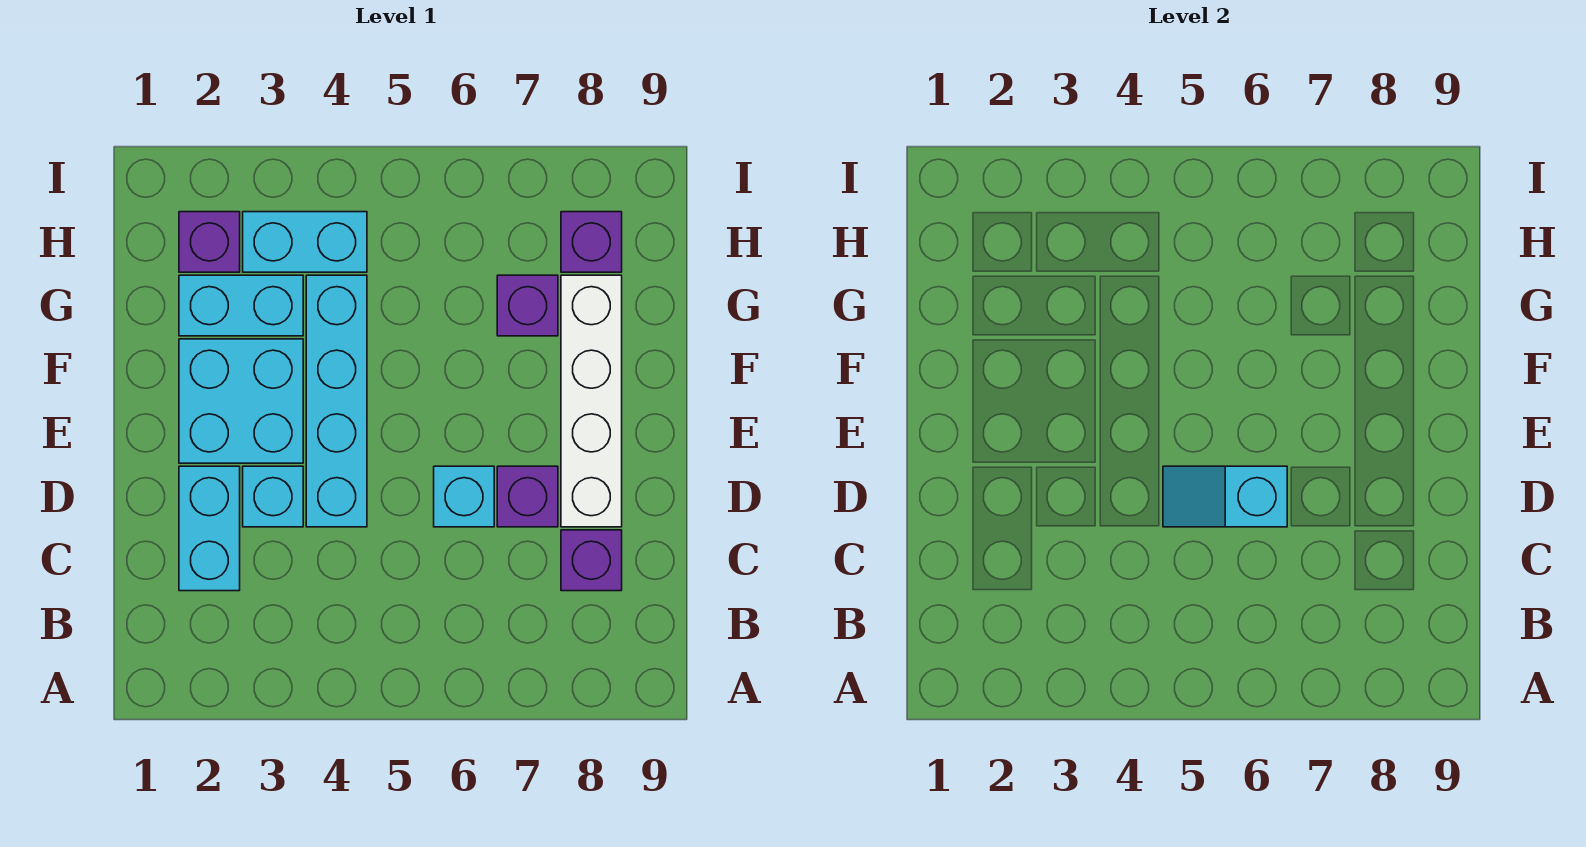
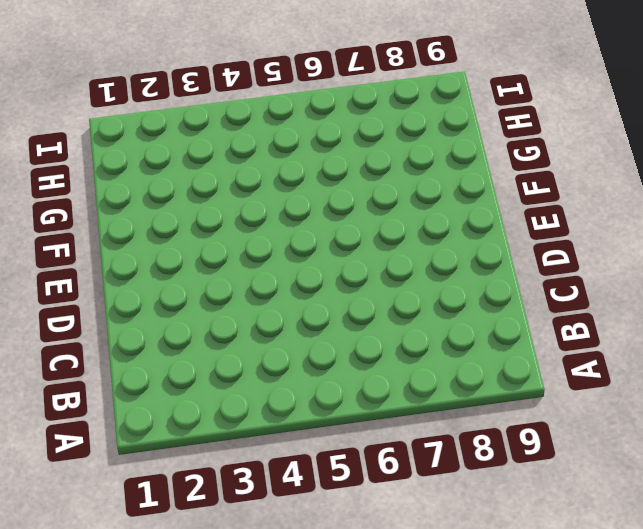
none -> cyan 1x2 brick [179,466,240,591]
none -> purple 1x1 brick [561,530,622,591]
none -> cyan 1x1 brick [243,466,303,527]

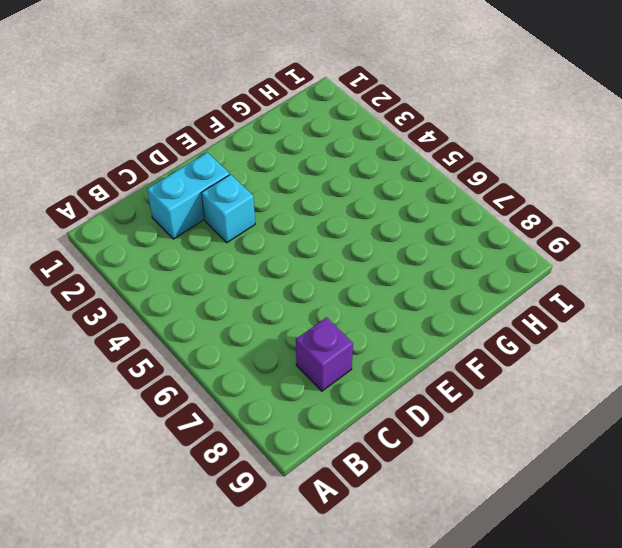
none -> cyan 1x4 brick [306,275,367,527]
none -> cyan 1x1 brick [434,466,494,527]
none -> purple 1x1 brick [497,466,558,527]

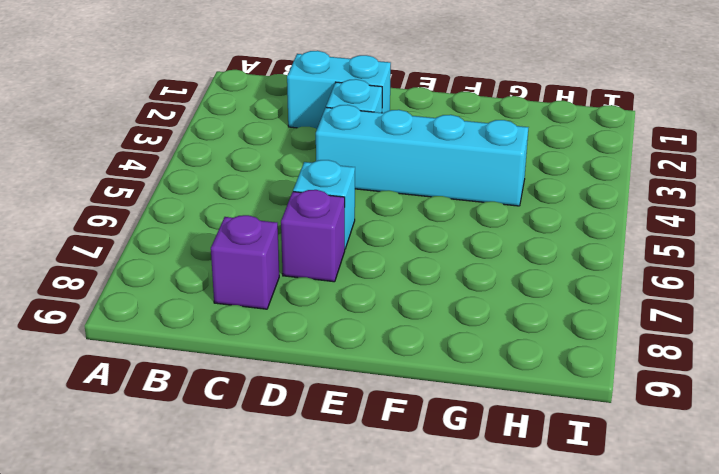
none -> white 1x4 brick [561,275,622,527]
none -> cyan 2x2 brick [179,339,303,463]
none -> cyan 1x2 brick [179,275,303,336]

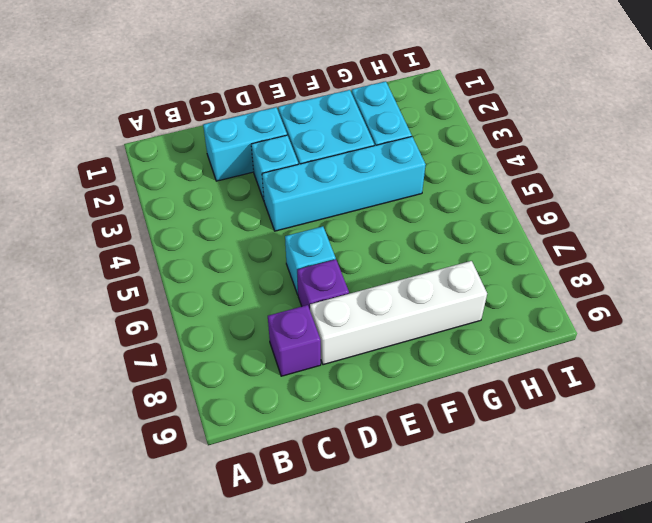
none -> purple 1x1 brick [497,275,558,336]
none -> purple 1x1 brick [179,212,240,272]
none -> cyan 1x2 brick [243,212,367,272]

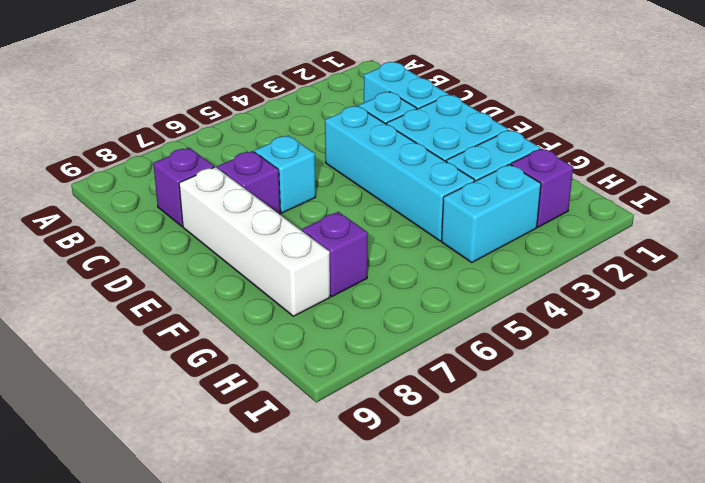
none -> purple 1x1 brick [561,212,622,272]
none -> cyan 1x2 slope [1163,466,1287,527]

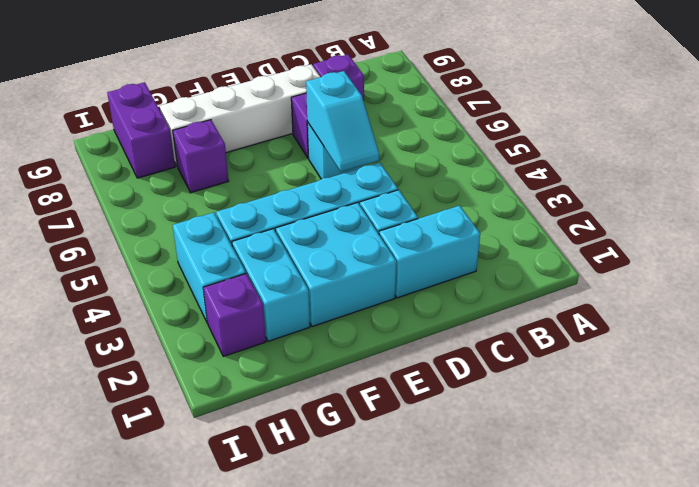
purple 1x2 brick [107,82,175,178] -> purple 1x1 brick [561,212,622,272]

